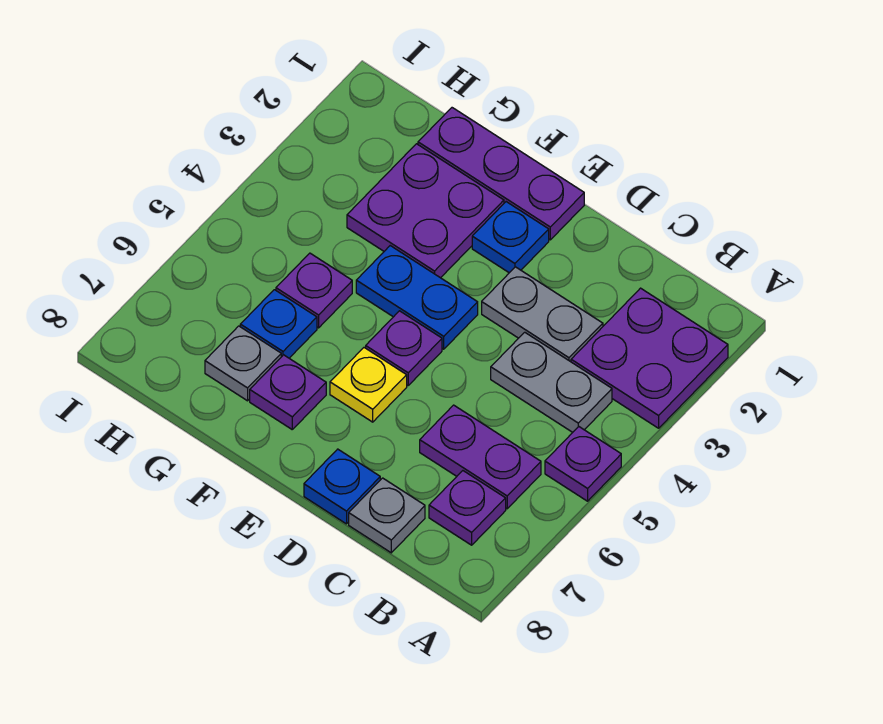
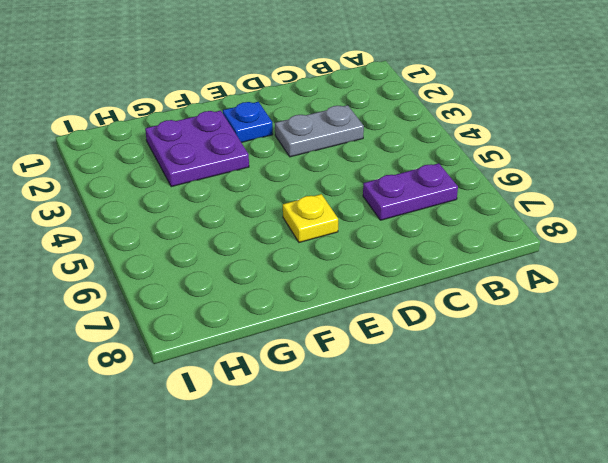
none -> purple 2x2 plate [571,288,728,428]
none -> purple 1x1 plate [545,427,621,501]
none -> grey 1x2 plate [491,332,612,432]

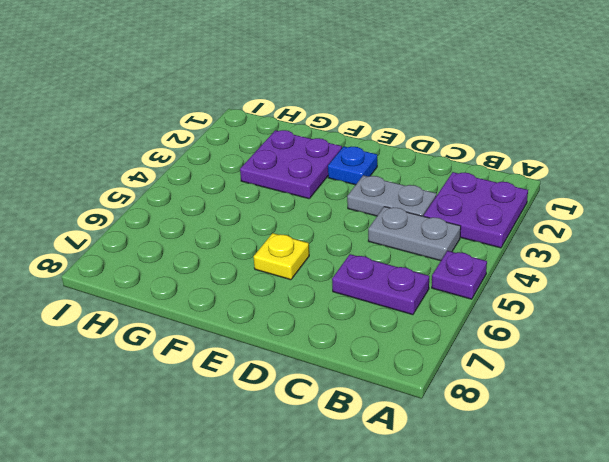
none -> purple 1x1 plate [429,471,506,545]
none -> grey 1x1 plate [349,478,425,553]
none -> blue 1x1 plate [304,449,380,524]

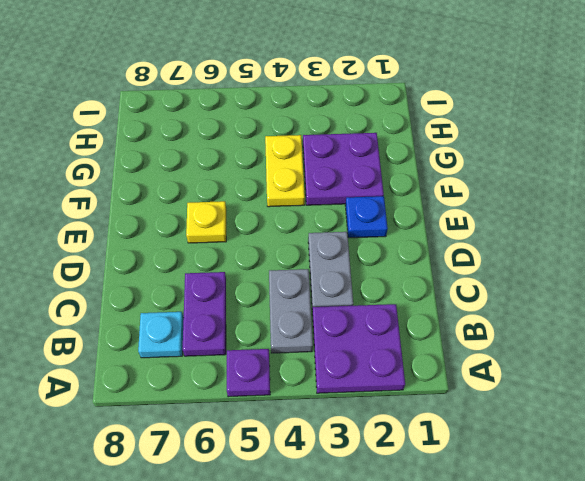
cyan 1x1 plate [138,312,184,358] -> purple 1x1 plate [429,471,506,545]
yellow 1x2 plate [265,135,305,207] -> blue 1x2 plate [356,246,478,349]
none -> grey 1x1 plate [349,478,425,553]
none -> blue 1x1 plate [304,449,380,524]
none -> purple 1x3 plate [418,108,584,240]

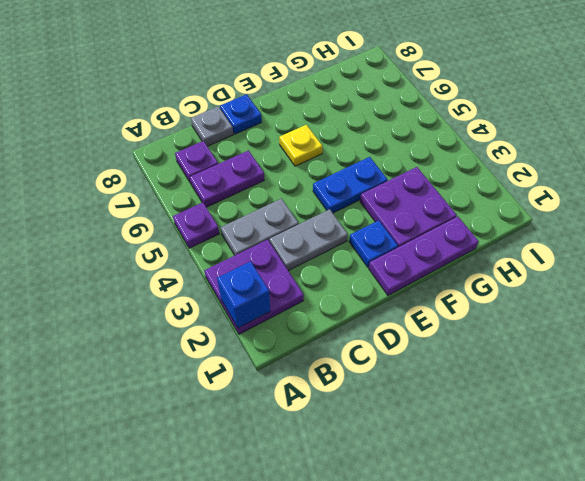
blue 1x1 brick [217,261,270,328] -> none
none -> purple 1x1 plate [366,311,442,385]
none -> purple 1x1 plate [250,355,326,429]
none -> purple 1x1 plate [276,253,352,328]

